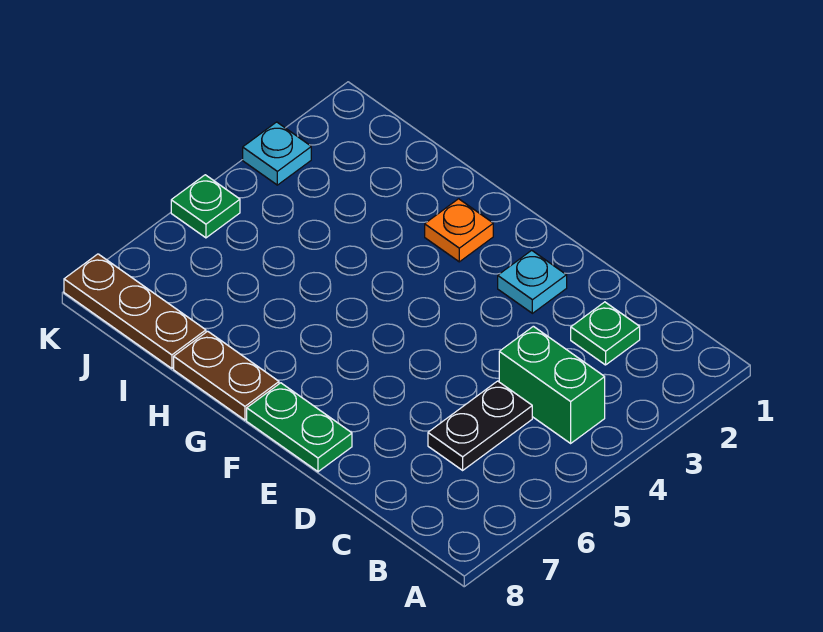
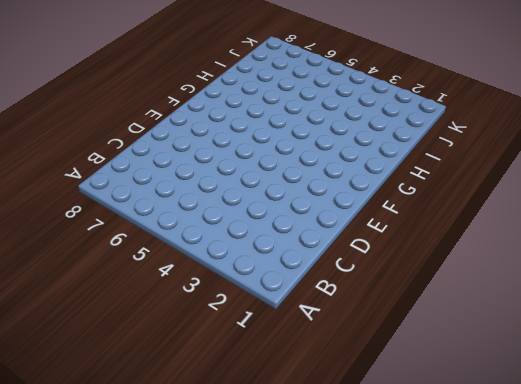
none -> green 1x2 brick [499,326,605,443]
none -> green 1x1 plate [571,302,640,365]

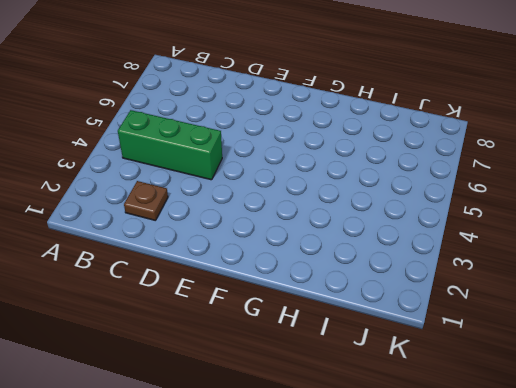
green 1x3 brick [118,110,222,180] -> green 1x2 brick [499,326,605,443]
brown 1x1 plate [124,181,168,220] -> green 1x1 plate [571,302,640,365]
none -> black 1x2 plate [428,381,532,470]
none -> cyan 1x1 plate [498,250,567,313]

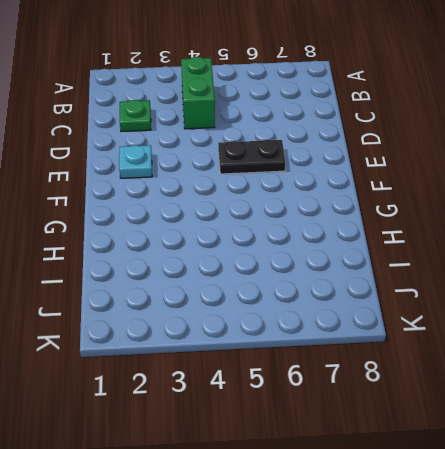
black 1x2 plate [218,140,286,174] -> black 1x2 plate moved to [428,381,532,470]
none -> green 1x2 plate [247,383,352,472]
none -> orange 1x1 plate [425,199,493,262]

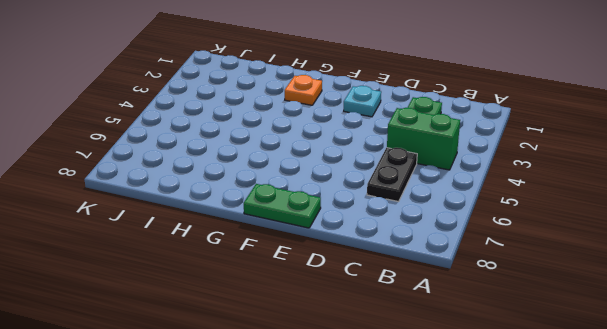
none -> brown 1x2 plate [174,331,279,420]
none -> brown 1x3 plate [64,254,206,368]

